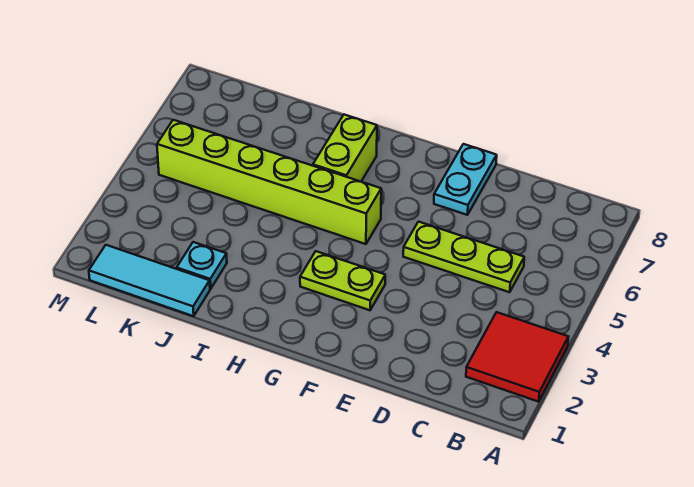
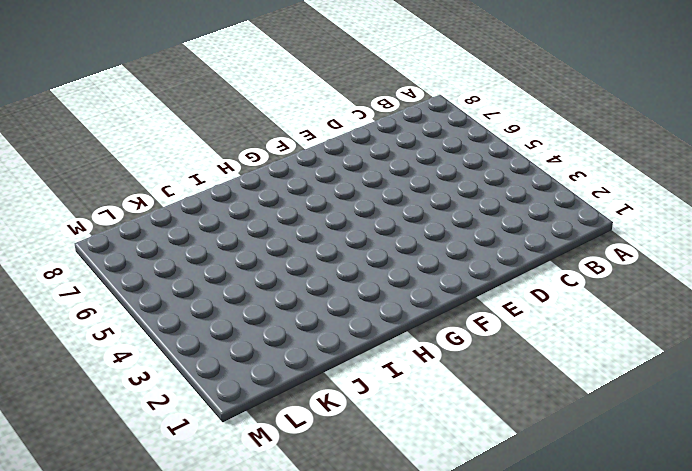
none -> red 2x2 tile [466,312,568,402]
none -> lime 1x3 plate [403,222,524,292]

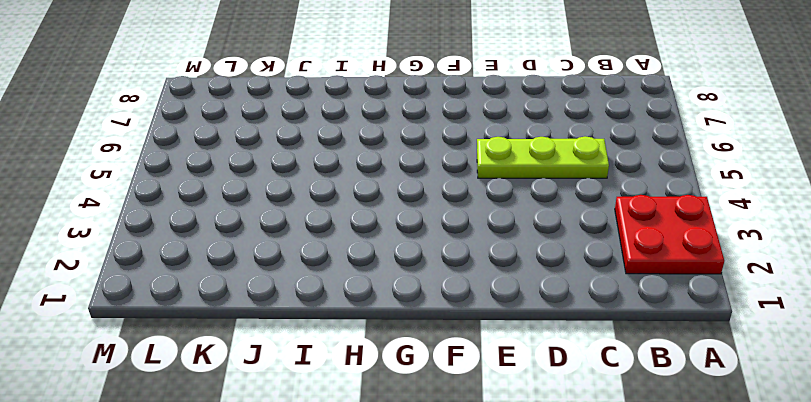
red 2x2 plate [615,195,724,274] -> red 2x2 tile [466,312,568,402]
none -> cyan 1x2 plate [434,144,497,215]
none -> lime 1x2 plate [300,251,385,310]

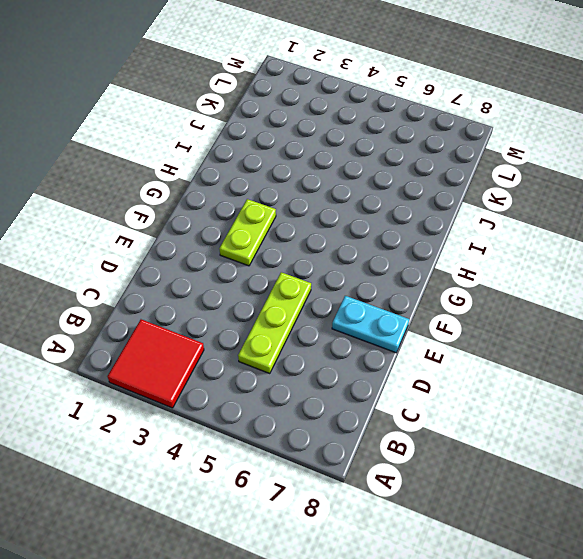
none -> lime 1x6 brick [157,120,381,244]
none -> lime 1x2 brick [313,115,377,182]

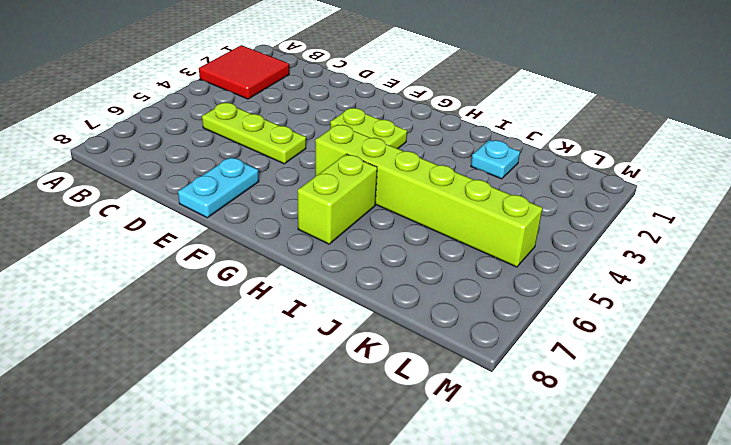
none -> cyan 1x3 tile [89,245,210,316]

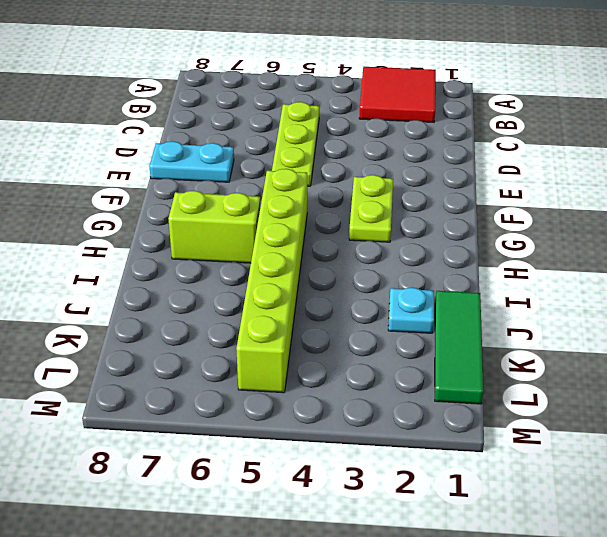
green 1x3 tile [435,291,483,404] -> cyan 1x3 tile [89,245,210,316]

